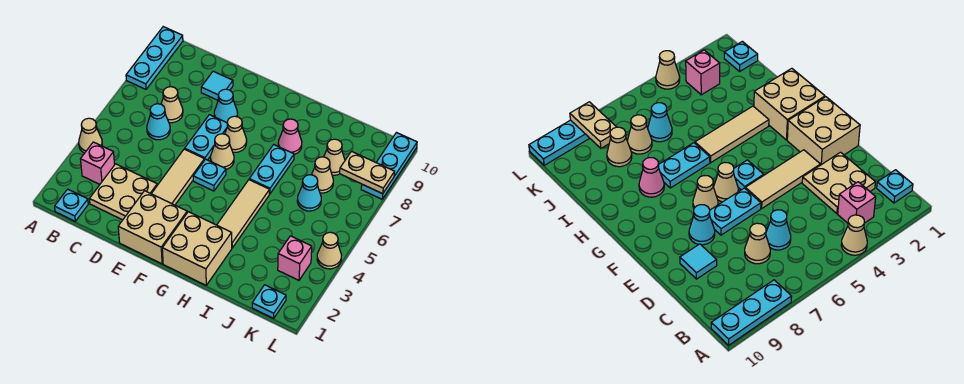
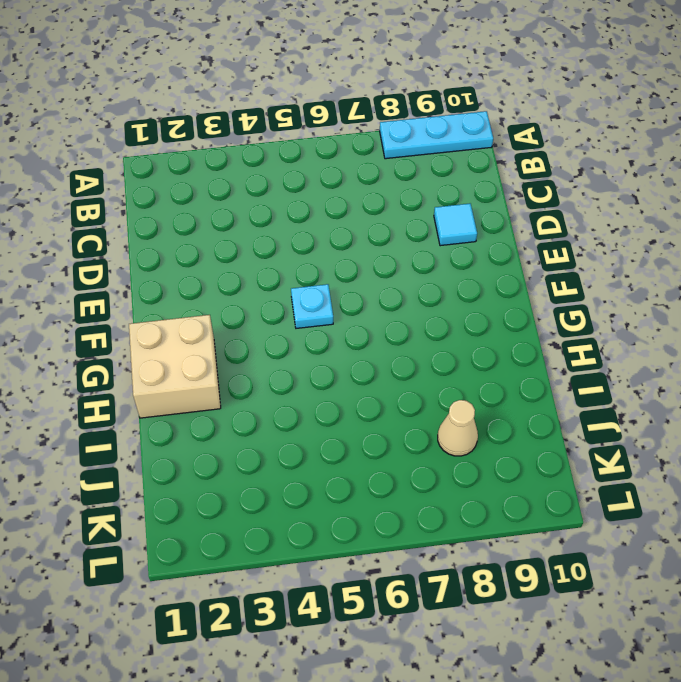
none -> tan 1x1 cone [79,118,102,153]
none -> cyan 1x1 plate [55,189,88,221]
none -> pink 1x1 brick [81,142,115,184]

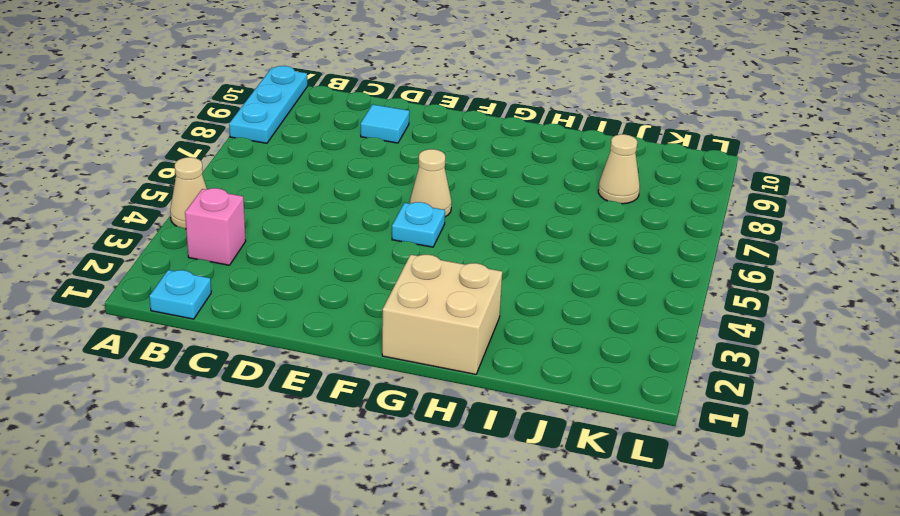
none -> tan 2x2 plate [90,164,157,220]
none -> cyan 1x1 cone [147,104,170,140]
none -> tan 1x1 cone [161,87,183,123]

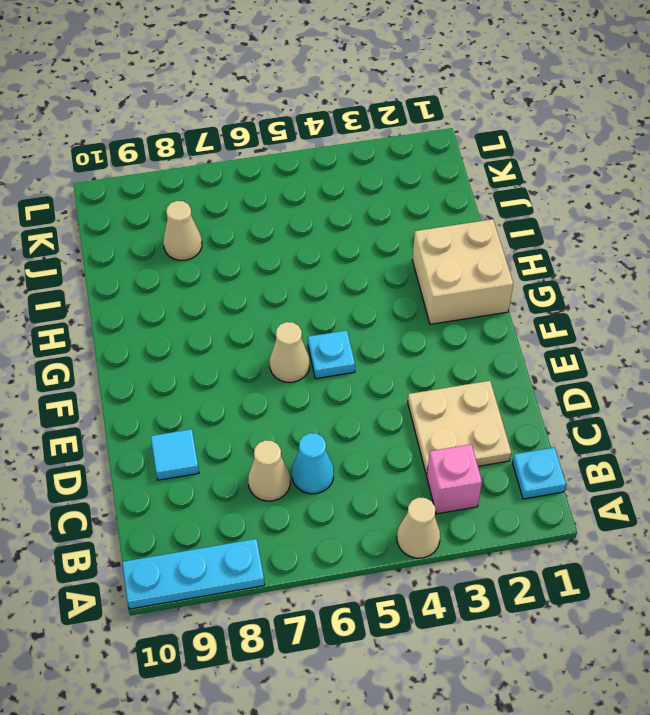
none -> tan 2x2 brick [118,191,187,264]
none -> tan 1x3 tile [151,149,204,205]
none -> cyan 1x2 plate [185,115,227,160]

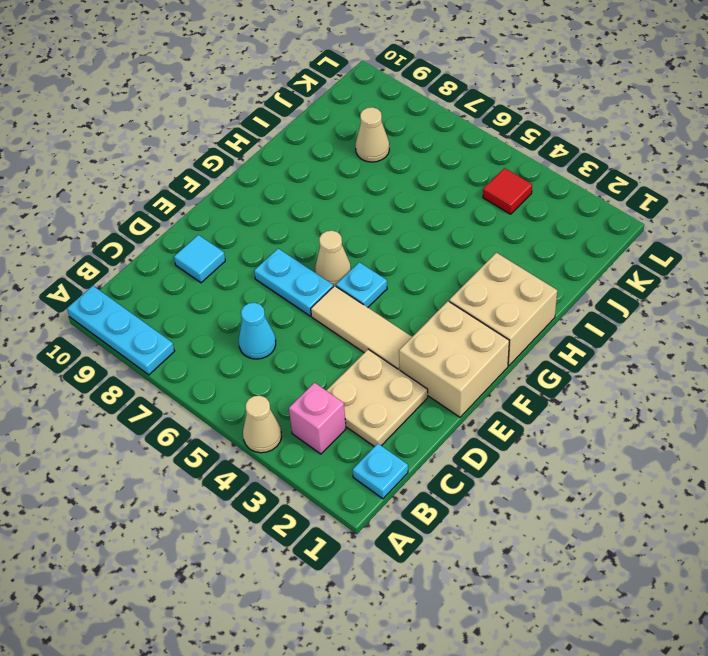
red 1x1 tile [483,168,532,214] -> none
none -> tan 1x1 cone [161,87,183,123]
none -> cyan 1x1 cone [214,89,238,122]
none -> tan 1x1 cone [225,116,247,152]

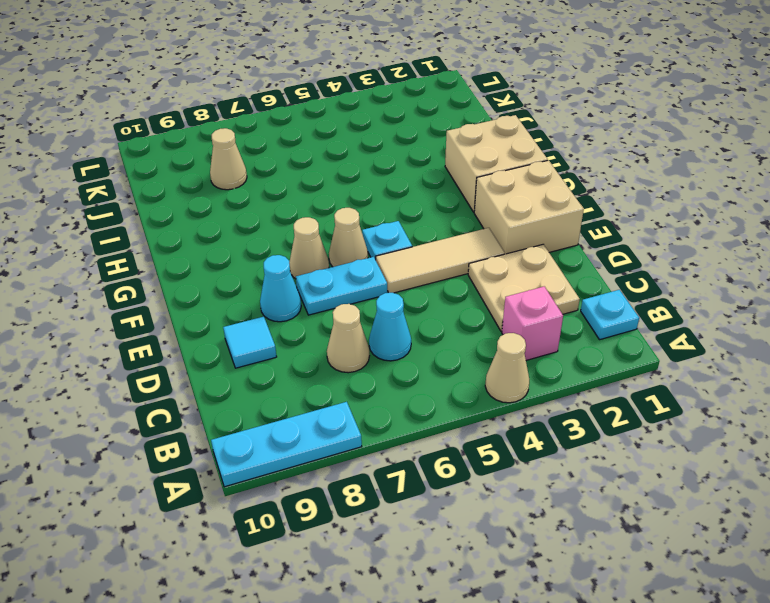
none -> tan 1x3 tile [217,180,270,248]
none -> cyan 1x2 plate [249,145,294,194]
none -> pink 1x1 cone [278,119,302,155]

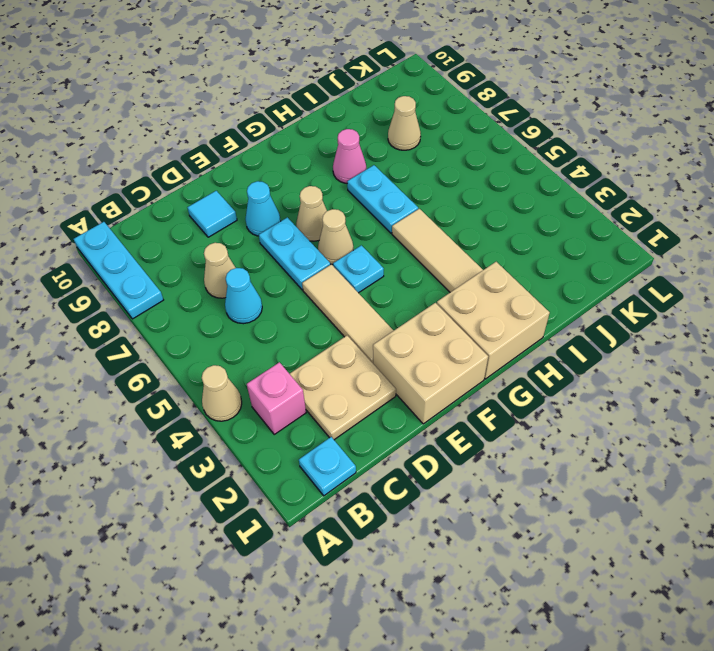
none -> cyan 1x1 cone [297,175,321,211]
none -> tan 1x1 cone [312,157,333,193]
none -> cyan 1x1 plate [252,285,286,318]

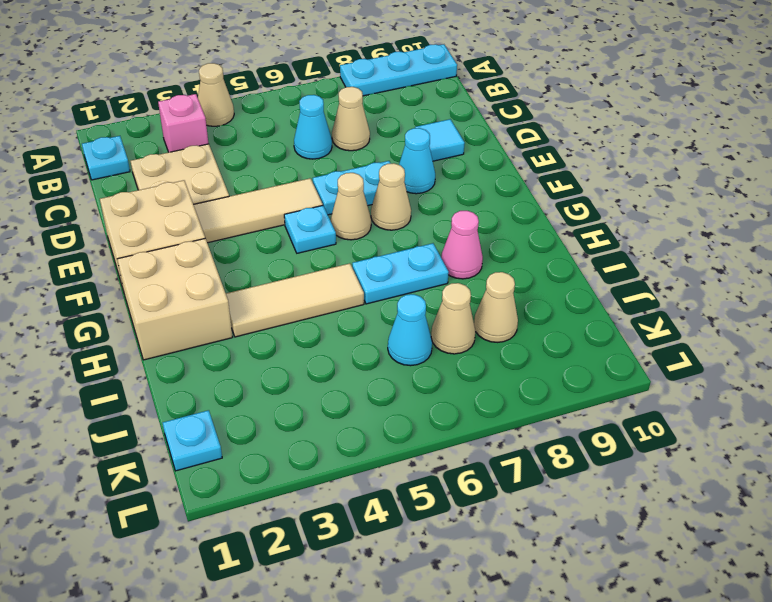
none -> pink 1x1 brick [278,236,312,280]
none -> tan 1x1 cone [317,232,342,269]
none -> cyan 1x3 plate [361,133,417,199]

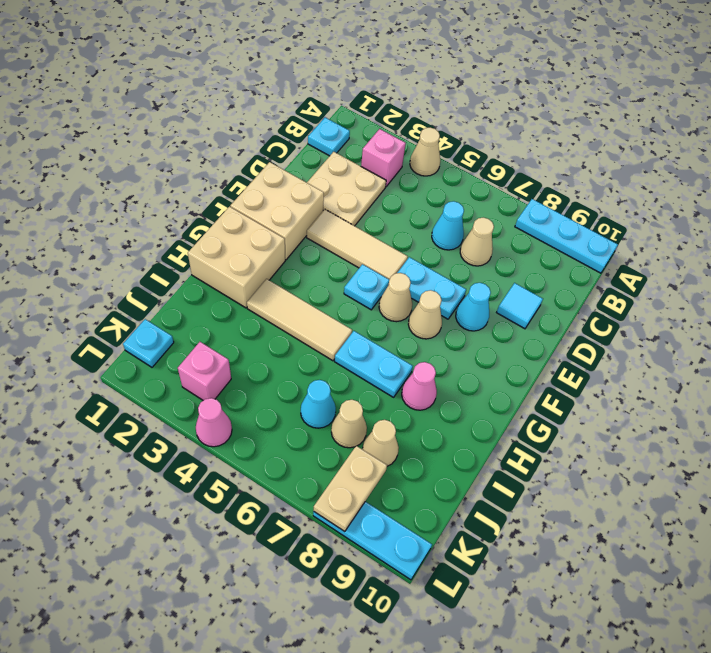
pink 1x1 cone [196,398,232,447] -> tan 1x1 cone [317,232,342,269]

